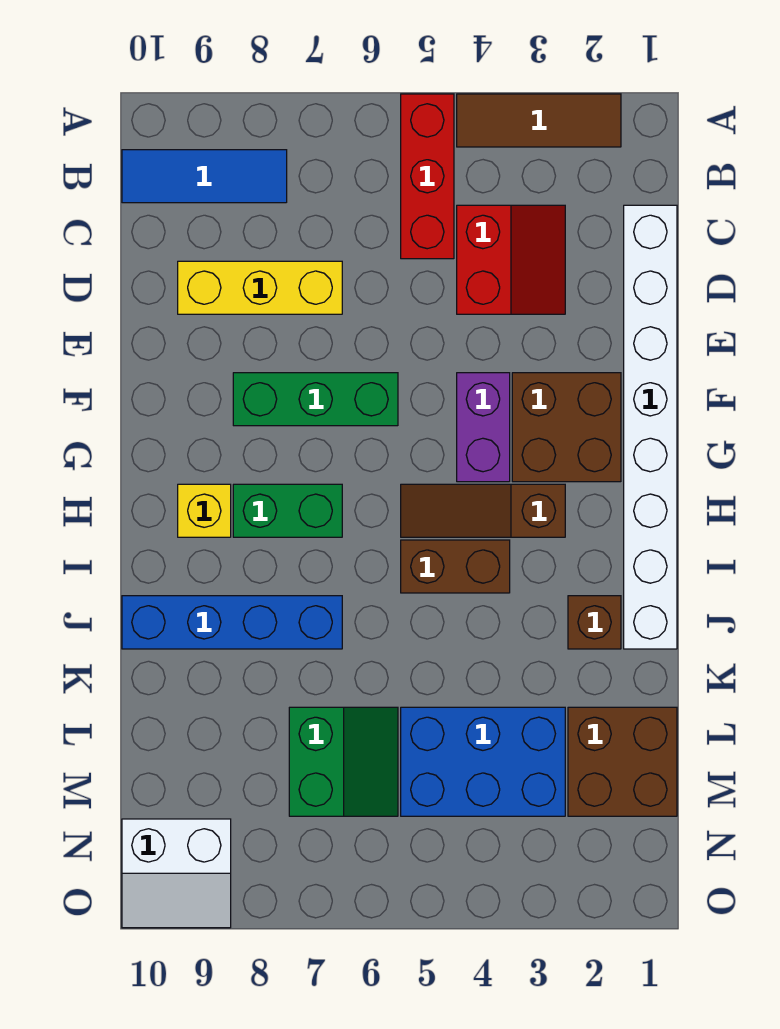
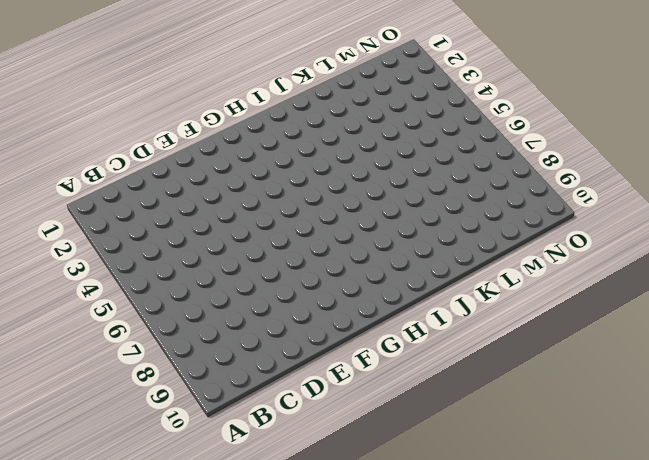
none -> brown 1x3 tile [457,94,621,147]
none -> red 1x3 brick [401,94,454,259]
none -> blue 1x3 tile [122,150,287,203]

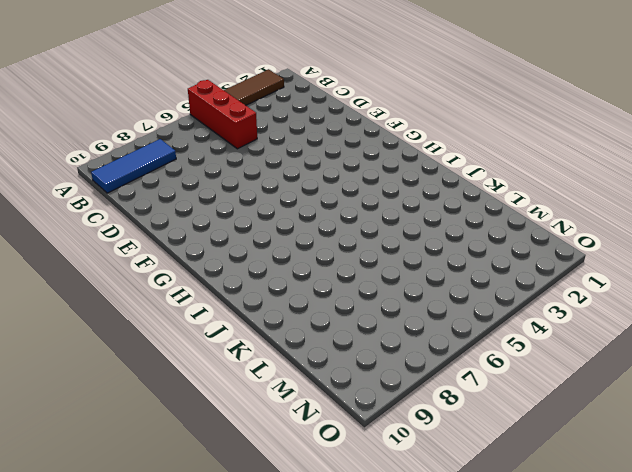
none -> white 1x8 brick [624,205,677,649]
none -> red 2x2 slope [457,205,565,314]
none -> yellow 1x3 brick [178,261,342,314]

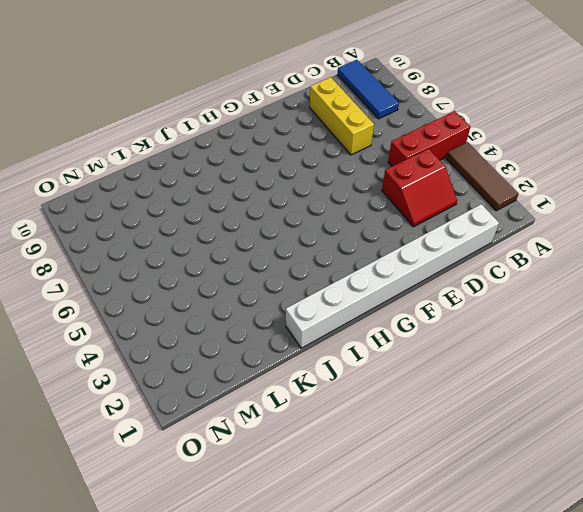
none -> brown 2x2 brick [512,373,621,482]
none -> purple 1x2 brick [457,373,510,482]
none -> green 1x3 brick [233,373,398,426]

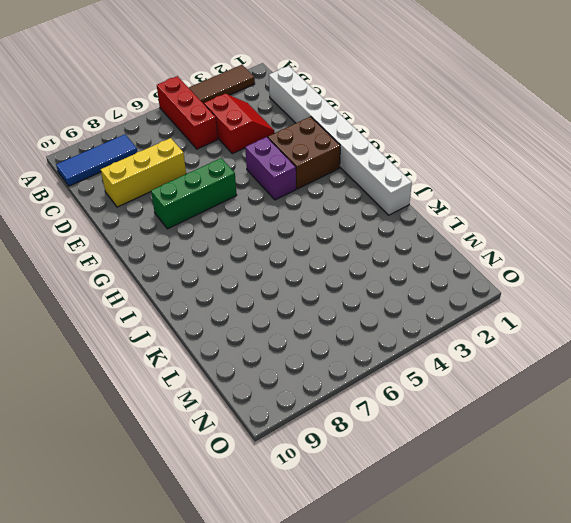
none -> brown 1x3 slope [401,484,565,537]
none -> green 1x2 brick [233,484,342,537]
none -> yellow 1x1 brick [178,484,231,537]

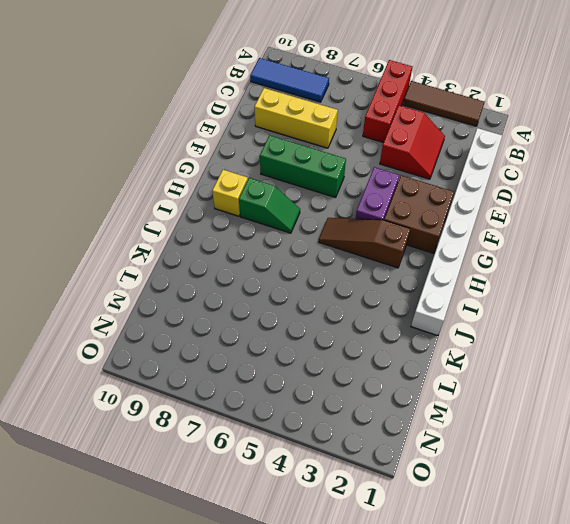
green 1x2 slope [239,178,300,233] -> green 1x2 brick [233,484,342,537]
none -> brown 1x2 brick [401,540,510,593]
none -> brown 1x1 brick [568,596,621,649]
none -> blue 1x4 brick [122,596,342,649]

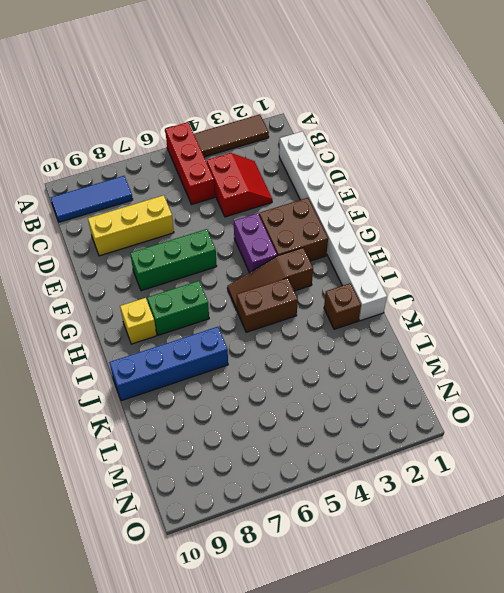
none -> brown 2x2 brick [568,707,677,816]
none -> blue 2x3 brick [401,707,565,816]
none -> green 2x2 slope [289,707,398,816]

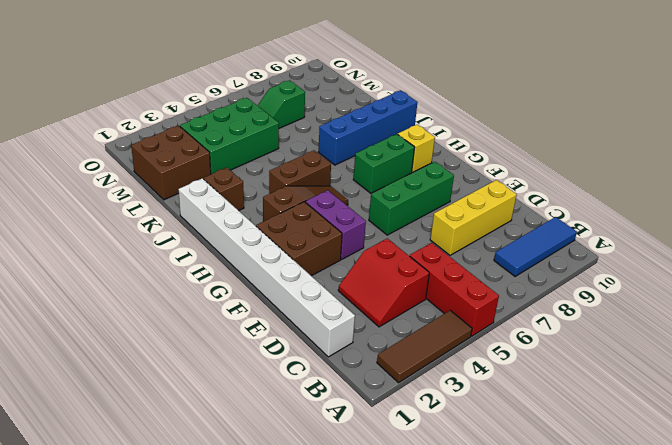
green 2x3 brick [180,98,279,174] -> blue 2x3 brick [401,707,565,816]
green 1x2 slope [258,80,305,128] -> green 2x2 slope [289,707,398,816]
none -> white 2x2 slope [122,819,231,928]

